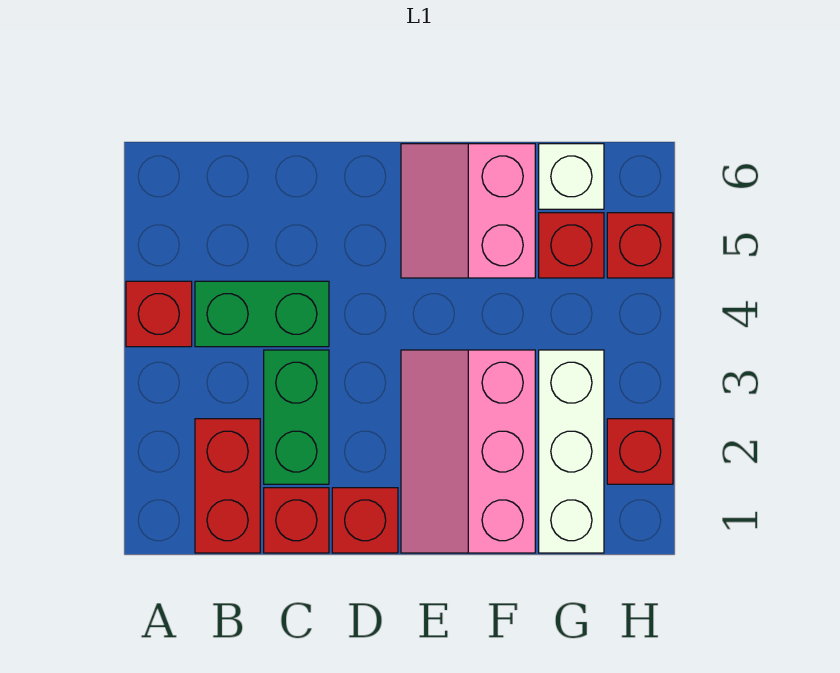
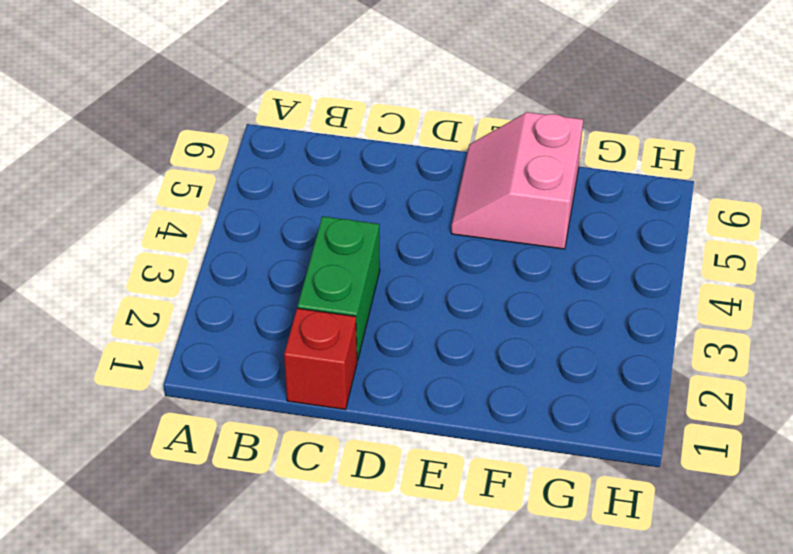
none -> red 1x1 brick [126,281,192,347]
none -> red 1x2 brick [195,419,260,553]
none -> green 1x2 brick [195,281,329,347]

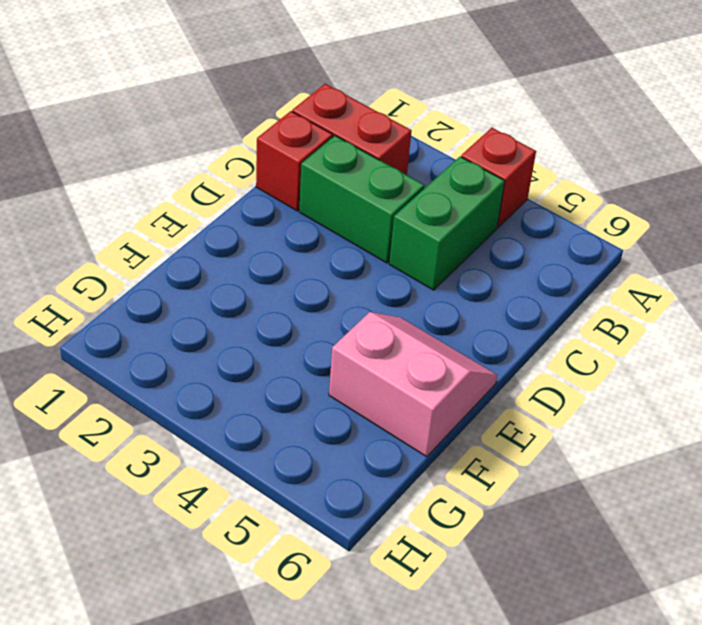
none -> red 1x1 brick [332,488,398,553]
none -> pink 2x3 slope [401,350,535,553]
none -> white 1x3 brick [539,350,604,553]

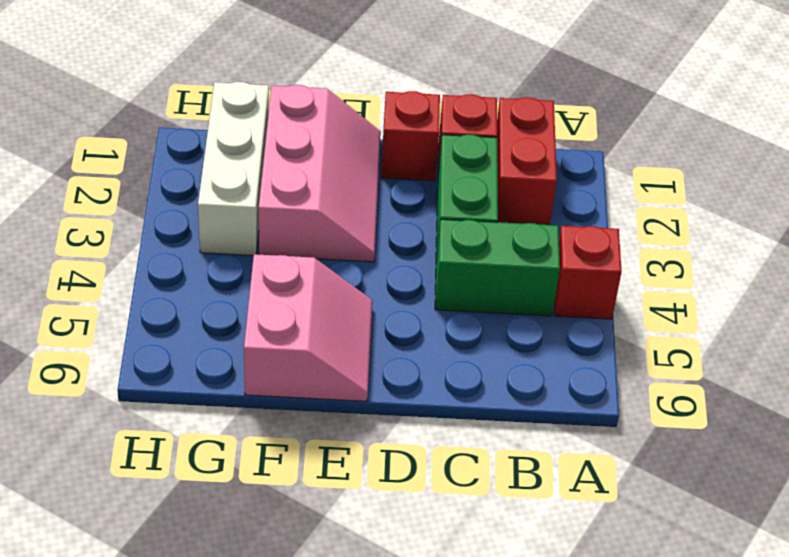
none -> red 1x1 brick [539,213,604,278]
none -> white 1x1 brick [539,144,604,209]
none -> red 1x1 brick [607,419,673,484]

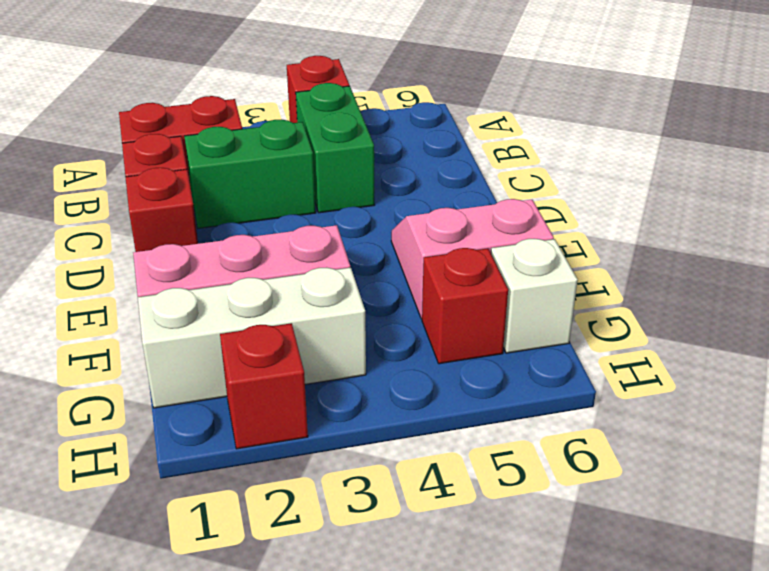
none -> red 1x1 brick [607,213,673,278]

